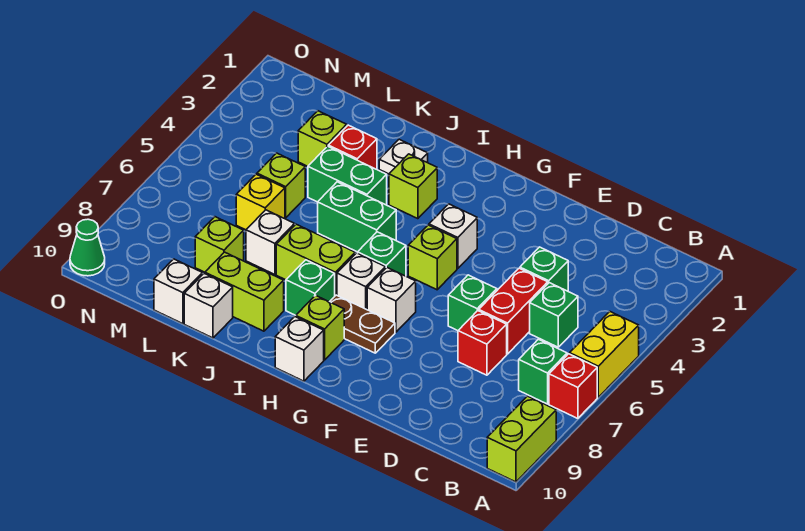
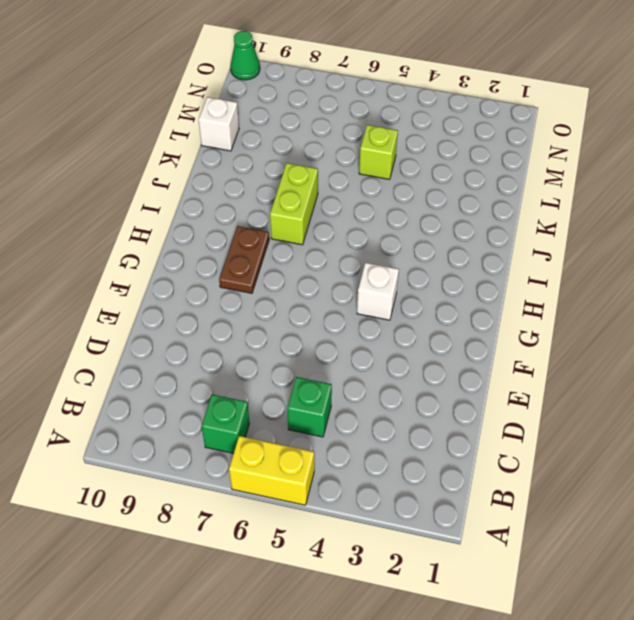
none -> red 1x1 brick [549,354,597,418]
none -> lime 1x2 brick [487,396,556,482]
none -> green 1x1 brick [520,247,568,291]
none -> red 1x2 brick [479,268,548,354]

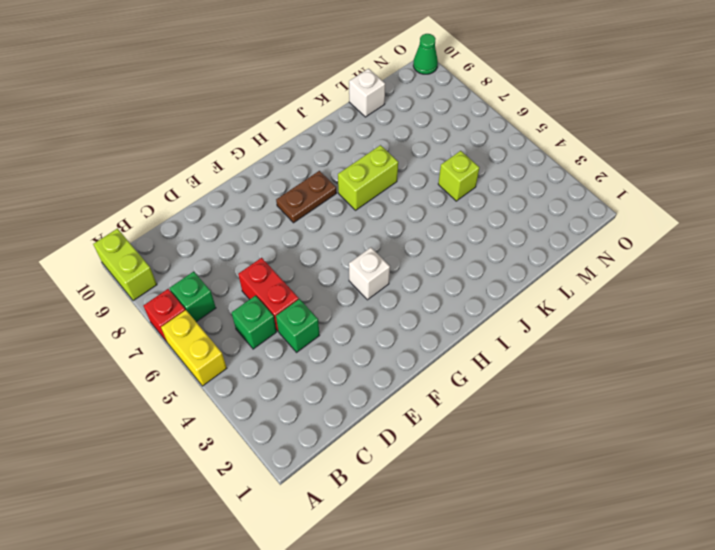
none -> red 1x1 brick [458,311,507,375]
none -> green 1x1 brick [448,275,497,331]
none -> lime 1x1 brick [408,225,457,290]
none -> white 1x1 brick [367,268,416,332]

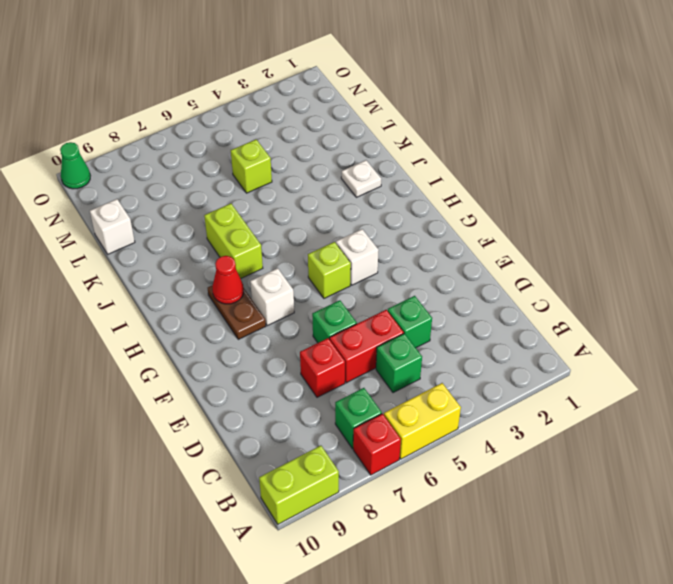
red 1x1 cone [213,256,244,304] -> none
none -> green 1x1 brick [358,232,406,276]
none -> white 1x1 brick [337,253,385,310]
none -> lime 1x1 brick [296,295,344,360]
none -> white 1x1 brick [275,317,324,381]

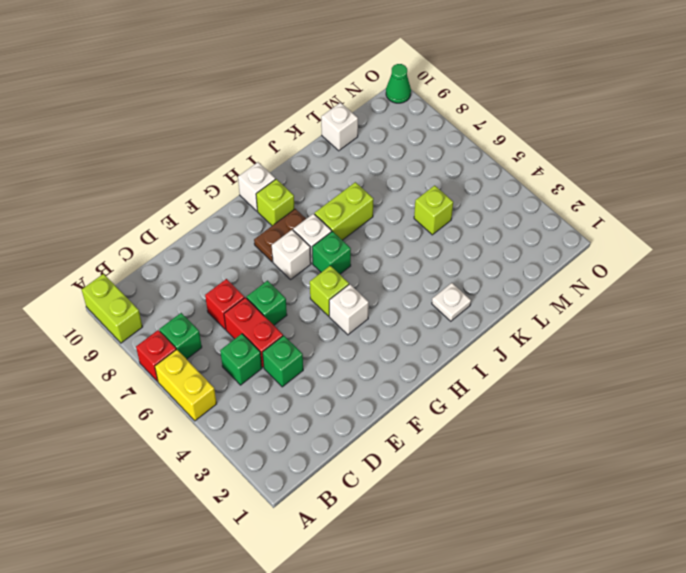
none -> lime 1x1 brick [389,154,437,219]
none -> green 1x2 brick [318,182,396,252]
none -> green 1x1 brick [286,260,335,315]
none -> green 1x2 brick [308,146,387,205]

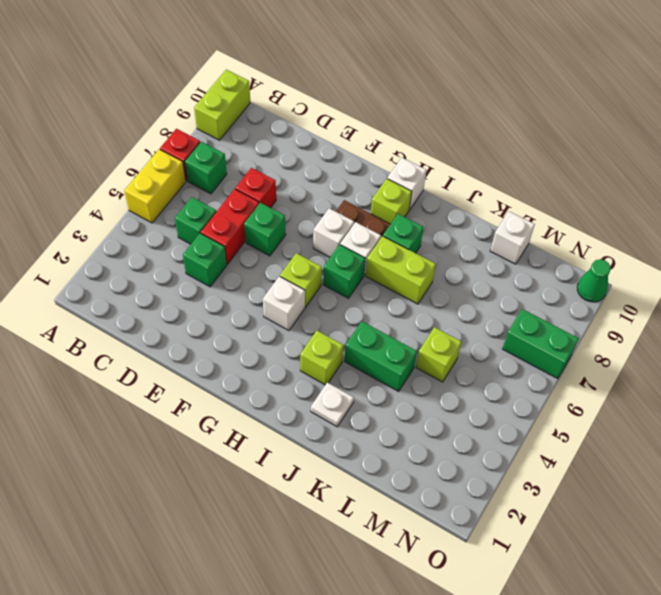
green 1x2 brick [502,309,579,379] -> green 1x2 brick moved to [318,182,396,252]
none -> lime 1x2 brick [205,252,284,331]
none -> red 1x1 brick [328,125,377,169]
none -> white 1x1 brick [246,210,295,274]
none -> white 1x1 brick [184,274,233,338]

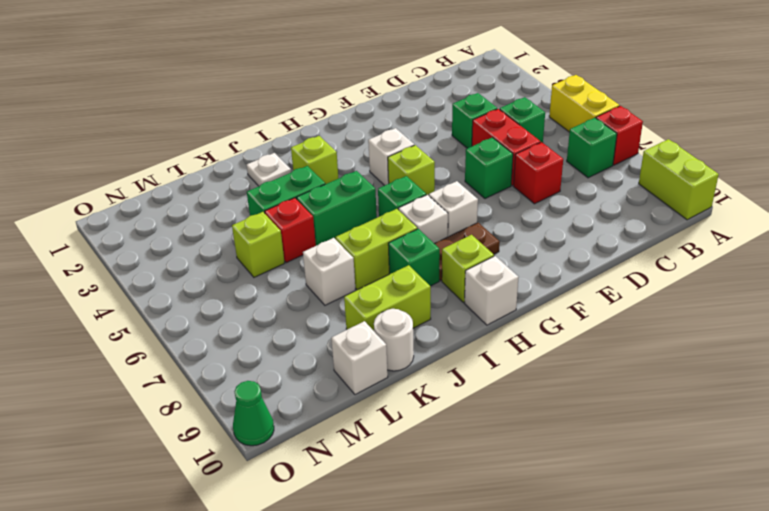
red 1x1 brick [265,198,316,263] -> red 1x1 brick moved to [328,125,377,169]
white 1x1 round brick [374,309,414,371] -> white 1x1 brick [184,274,233,338]
none -> lime 1x1 brick [298,111,347,166]
none -> yellow 1x1 brick [236,174,285,230]
none -> lime 1x1 brick [195,217,244,272]

